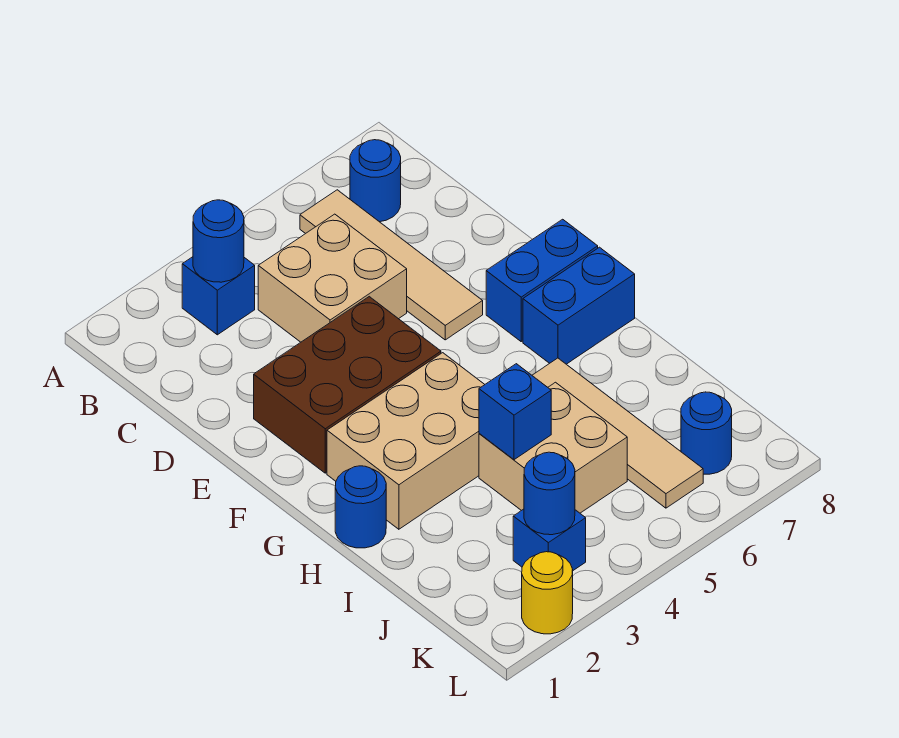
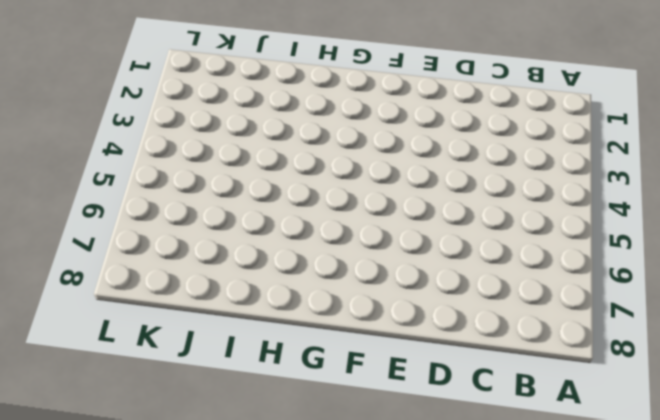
none -> blue 1x1 brick [182,257,255,335]
none -> tan 1x4 tile [300,190,483,340]
none -> blue 1x1 round brick [350,140,401,222]

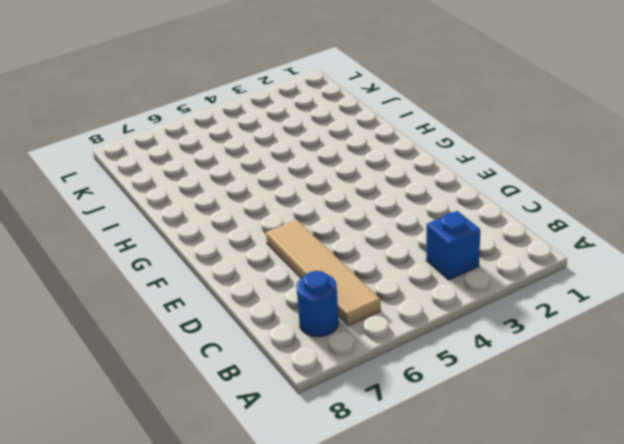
none -> tan 2x2 brick [258,214,407,342]
none -> brown 2x3 brick [254,297,441,473]
none -> blue 1x2 brick [486,219,598,341]

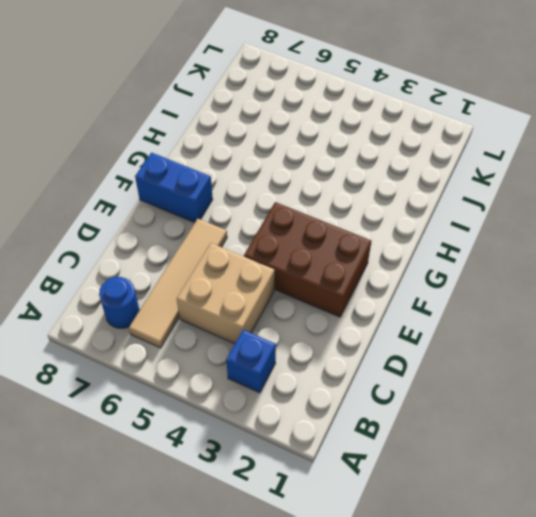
none -> tan 2x3 brick [327,353,485,529]
none -> blue 1x2 brick [523,247,635,364]
none -> blue 1x1 round brick [335,466,386,548]

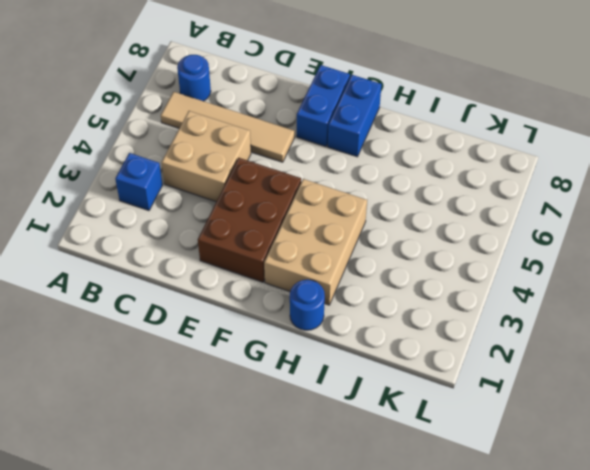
none -> tan 1x4 tile [532,358,703,508]
none -> tan 2x2 brick [479,382,627,513]
none -> blue 1x1 brick [513,509,586,570]

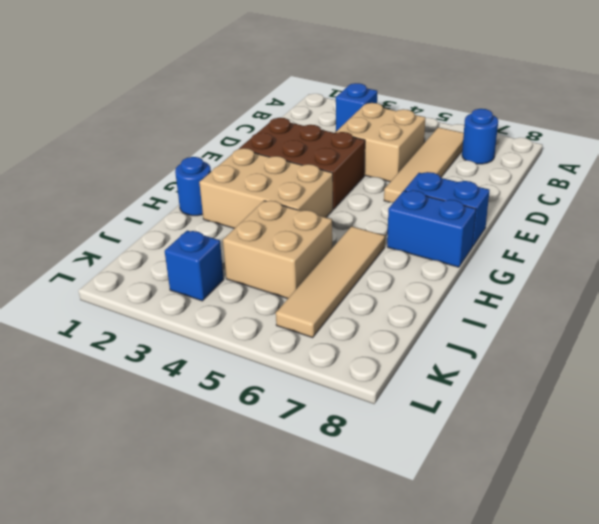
none -> blue 1x1 round brick [681,392,732,474]
none -> yellow 1x1 round brick [522,552,573,634]
none -> blue 1x1 round brick [193,200,244,282]

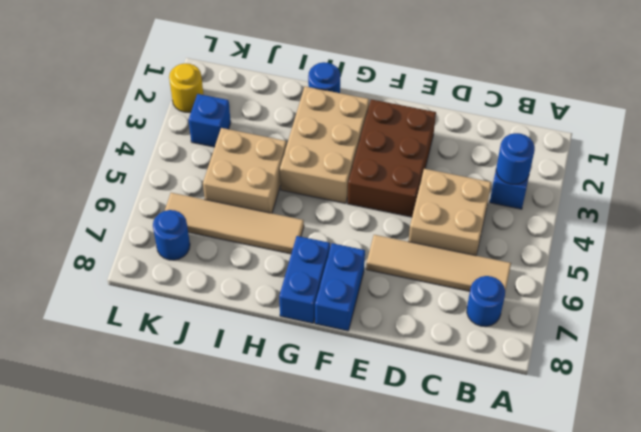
none -> blue 1x1 brick [479,364,551,460]
none -> blue 1x1 round brick [524,452,575,535]

